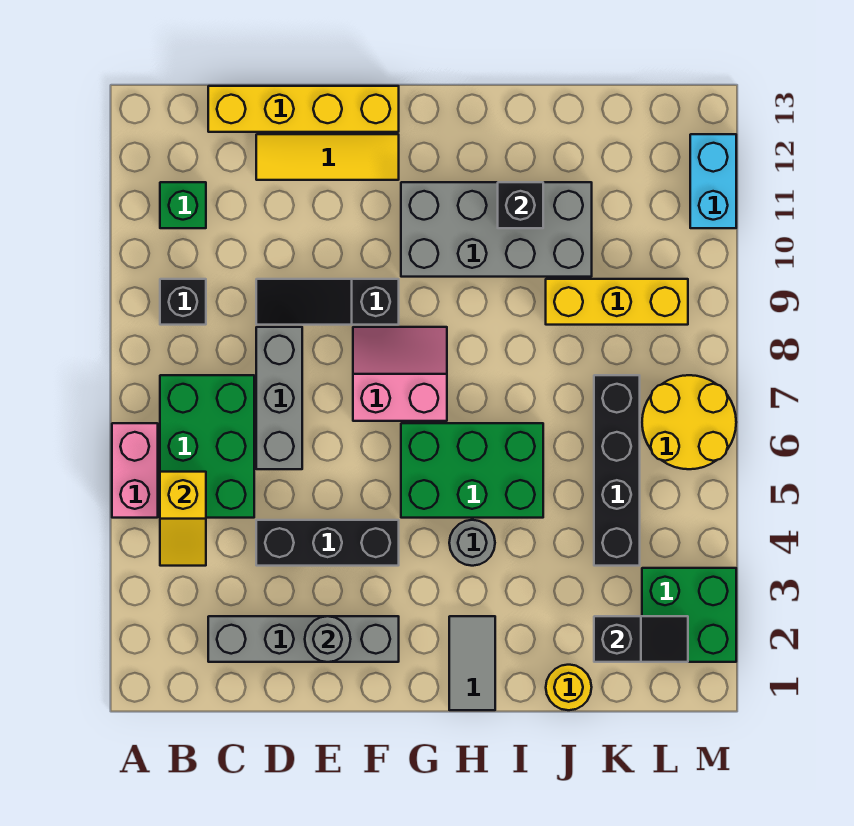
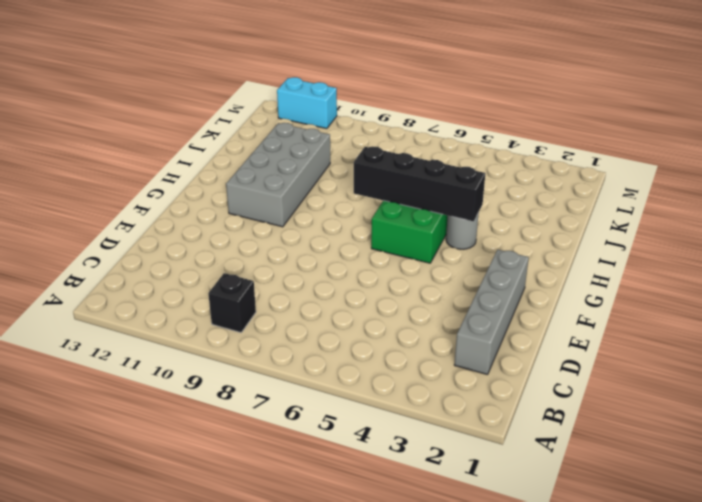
black 1x4 brick [354,146,485,221] -> black 1x4 brick moved to [594,375,640,566]
none -> pink 1x2 brick [112,423,158,518]
none -> green 2x3 brick [160,375,254,518]
none -> green 1x1 brick [160,182,206,228]

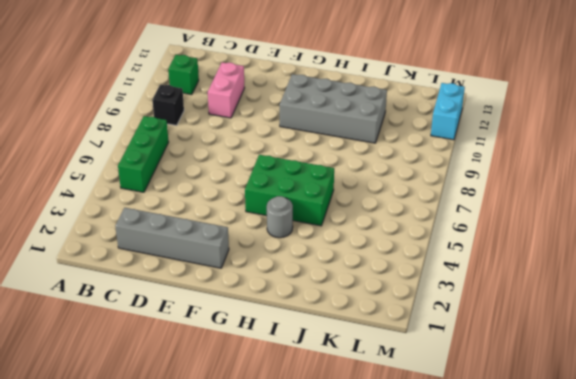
green 1x3 brick [118,116,169,192] -> green 2x3 brick [160,375,254,518]
pink 1x2 brick [208,62,245,118] -> pink 1x2 brick moved to [112,423,158,518]
none -> yellow 1x4 brick [208,86,399,132]
none -> black 1x3 brick [256,520,399,566]
none -> grey 1x3 brick [256,327,302,469]

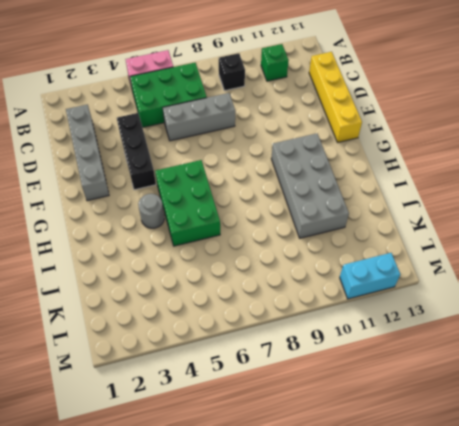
none -> black 1x3 slope [256,279,399,325]
none -> yellow 1x3 tile [256,134,399,180]
none -> pink 2x2 slope [353,327,447,421]

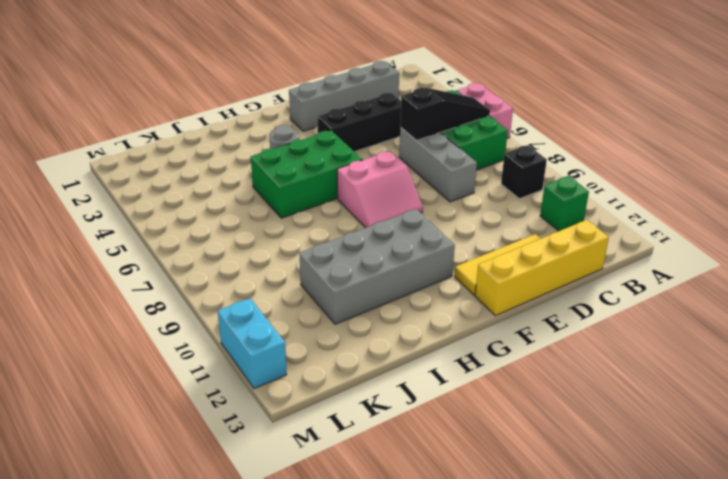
black 1x3 slope [400,88,490,140] -> black 1x3 slope moved to [256,279,399,325]
none -> grey 1x2 tile [449,616,495,710]
none -> yellow 1x1 round brick [546,665,592,710]
none -> yellow 1x3 brick [546,279,688,325]

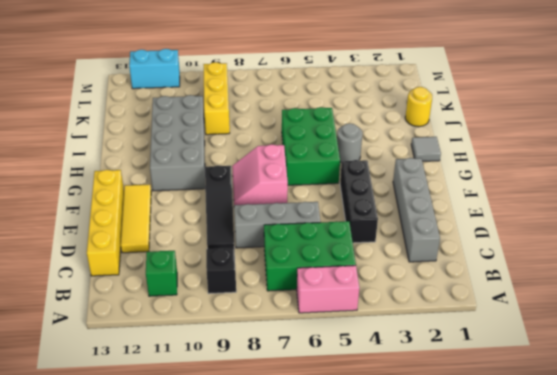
grey 1x1 tile [411,137,441,161] -> grey 1x2 tile [449,616,495,710]
none -> black 1x4 brick [594,375,640,566]
none -> green 2x2 brick [642,568,736,662]
none -> yellow 2x2 round brick [642,375,736,469]

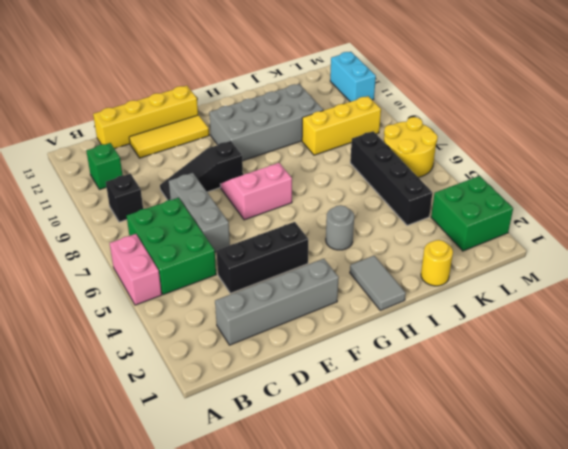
none -> green 2x3 brick [401,423,543,518]
none -> yellow 1x2 slope [160,472,206,566]
none -> grey 1x1 round brick [305,616,351,662]

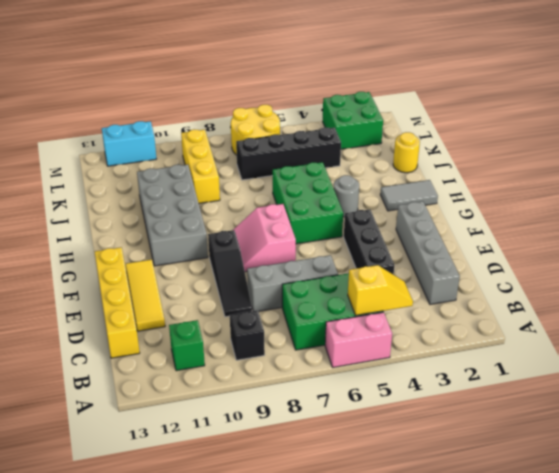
none -> grey 1x1 round brick [305,616,351,662]
none -> black 1x1 brick [498,182,543,228]
none -> black 1x2 slope [594,616,688,662]

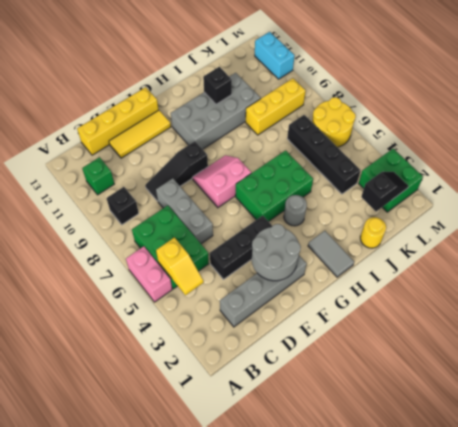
grey 2x2 round brick [252,224,301,281] -> grey 1x1 round brick [305,616,351,662]

